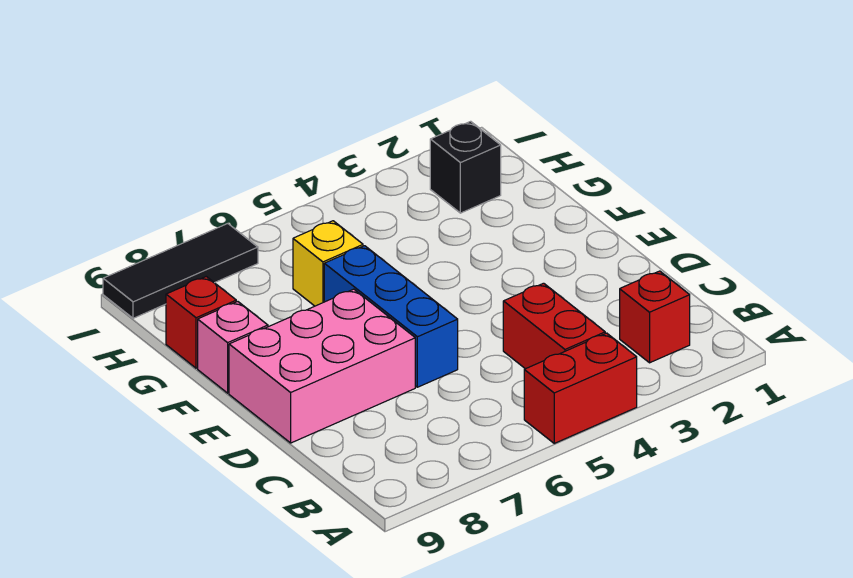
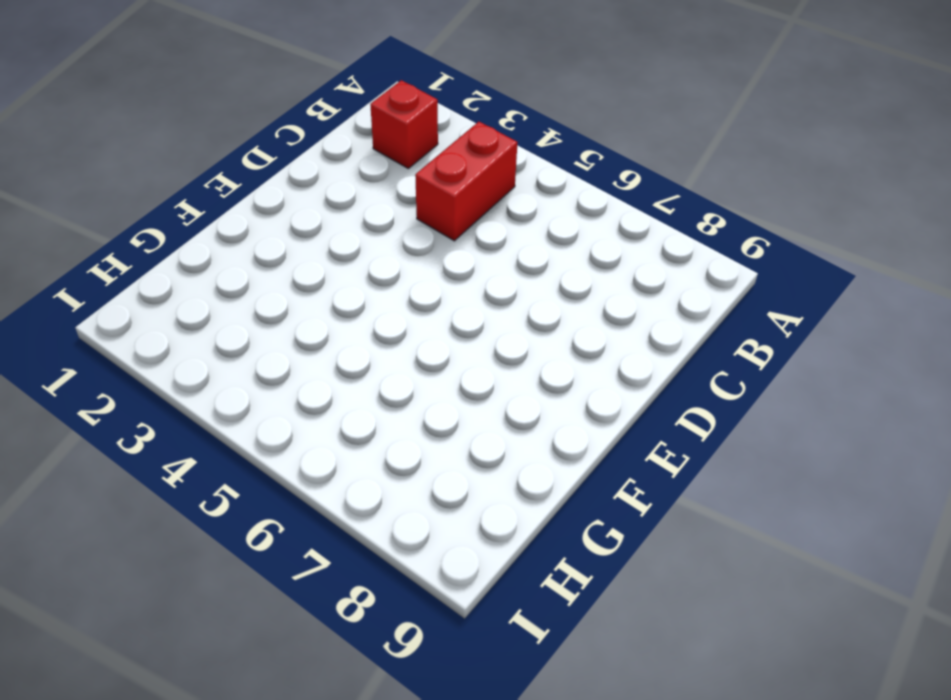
none -> red 1x2 brick [524,333,637,443]
none -> blue 1x3 brick [324,246,458,387]

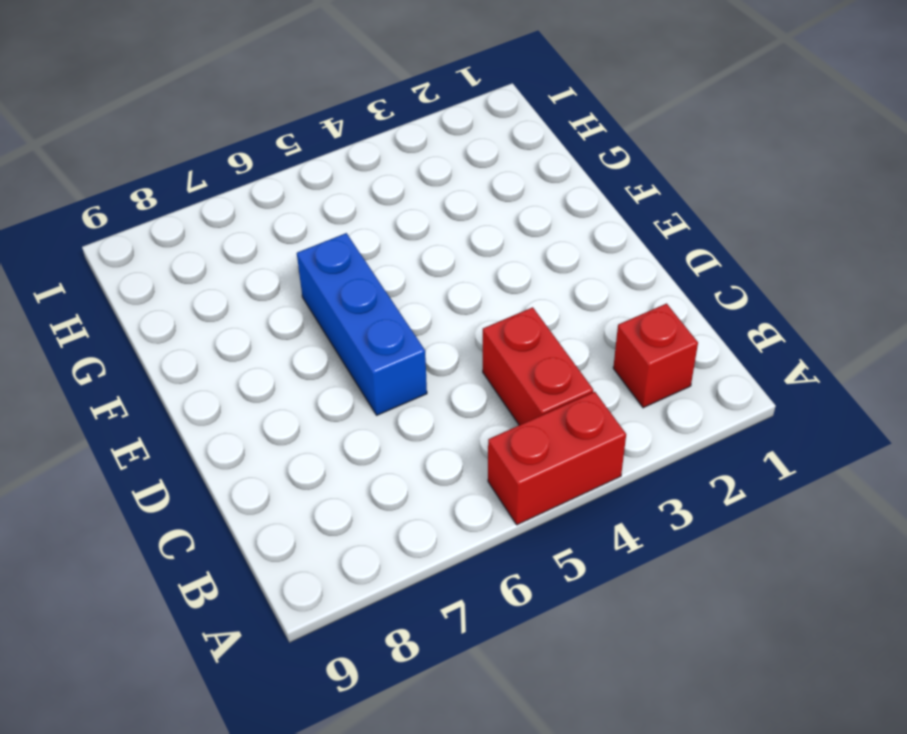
none -> pink 2x3 brick [229,289,415,443]
none -> pink 1x1 brick [198,302,268,393]

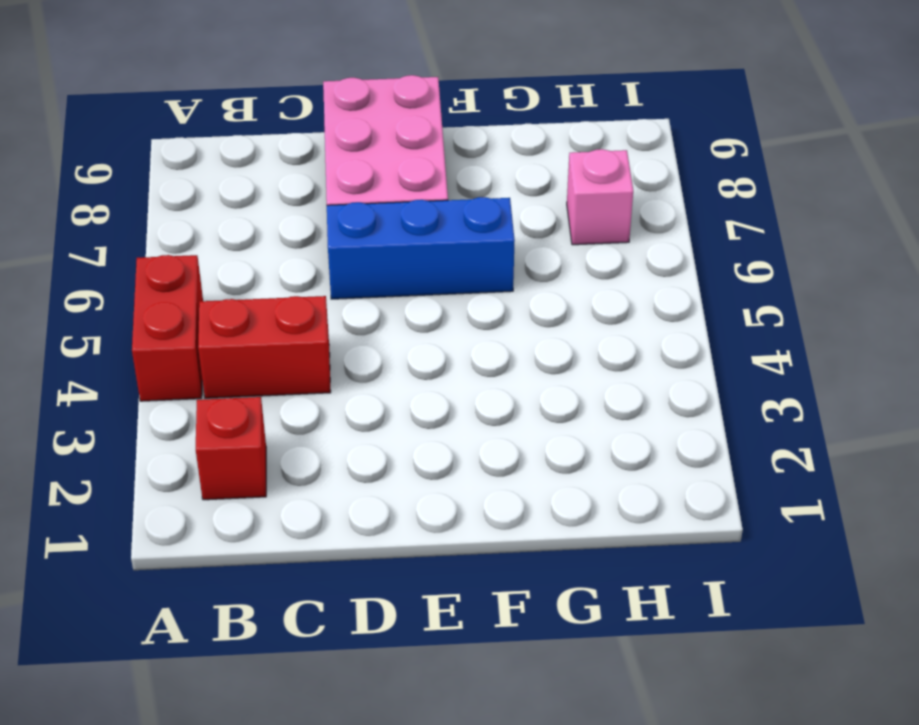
pink 1x1 brick [567,149,633,245] -> pink 1x1 brick moved to [198,302,268,393]
none -> yellow 1x1 brick [293,221,363,306]
none -> red 1x1 brick [166,277,236,368]

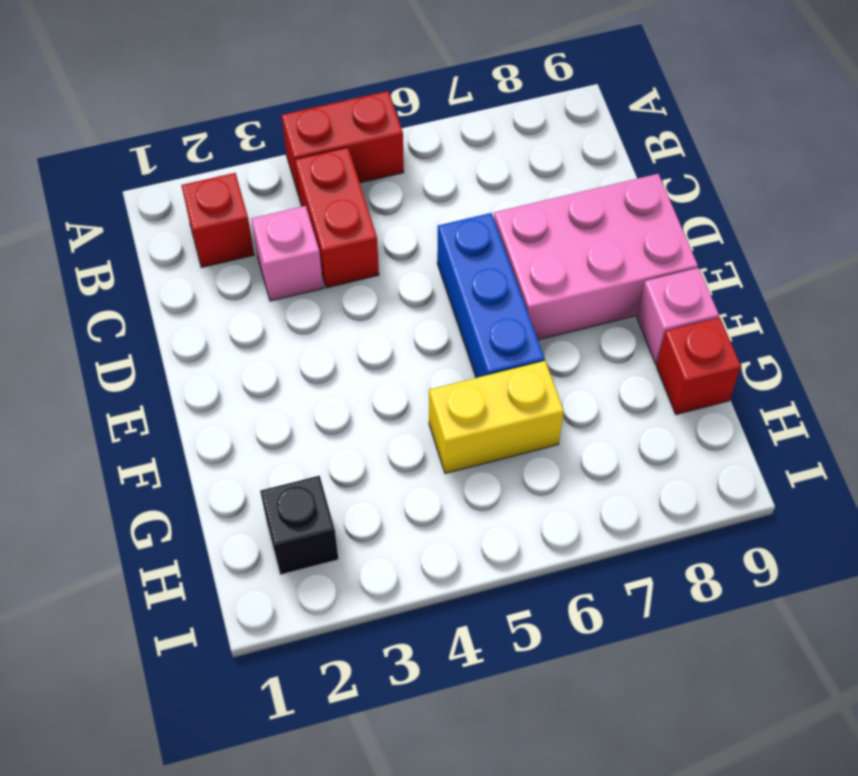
pink 1x1 brick [251,206,323,301] -> none
yellow 1x2 brick [429,361,564,473] -> yellow 1x1 brick [293,221,363,306]
none -> black 1x3 tile [103,224,258,318]

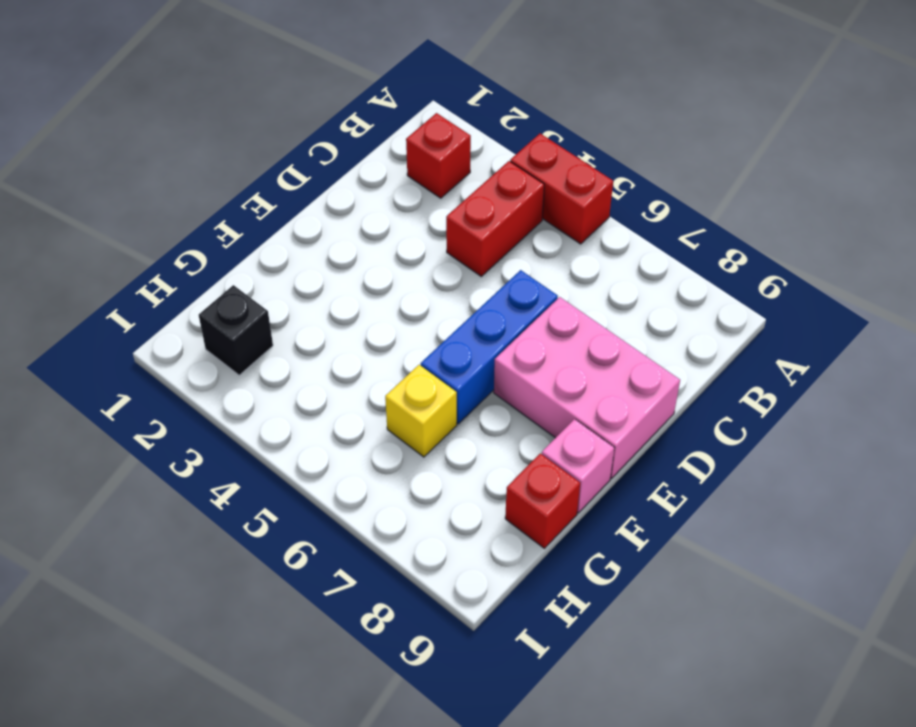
none -> black 1x3 tile [103,224,258,318]

